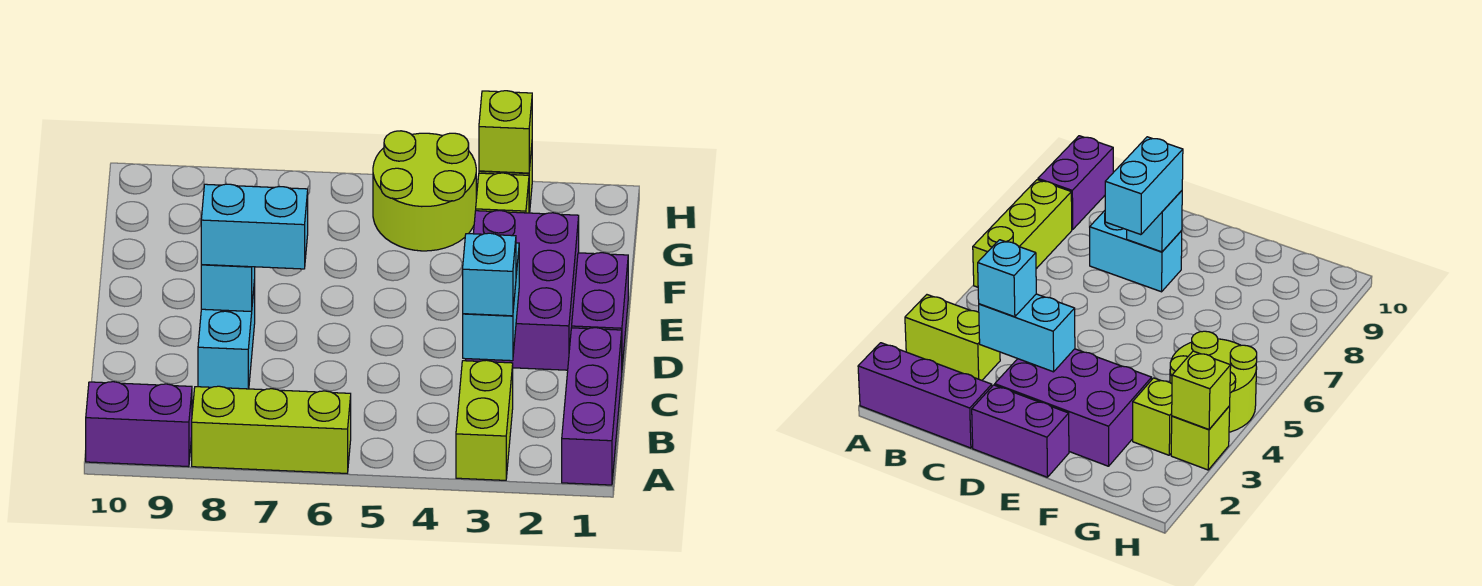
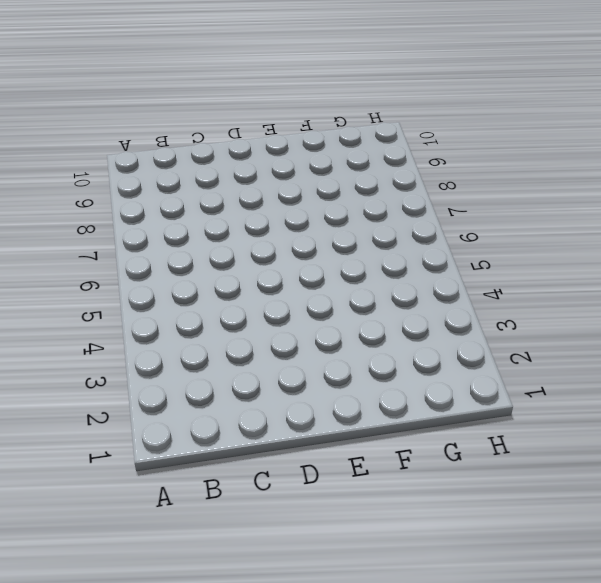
none -> purple 1x3 brick [562,328,622,485]
none -> lime 1x2 brick [456,360,513,480]
none -> lime 1x3 brick [192,386,351,473]

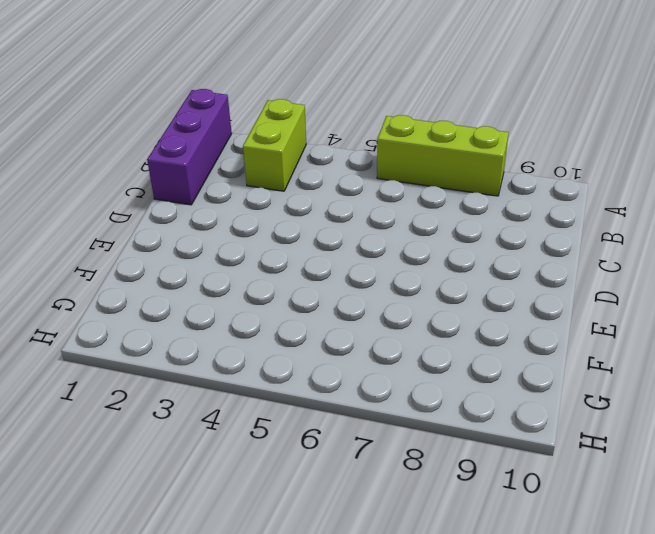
none -> purple 1x2 brick [86,382,192,467]
none -> cyan 1x2 brick [198,280,255,389]
none -> purple 1x2 brick [572,253,628,366]

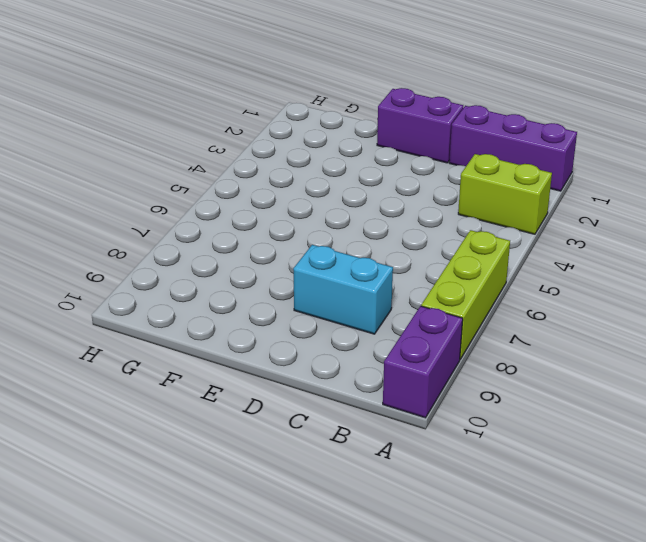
none -> purple 2x3 brick [466,211,579,370]
none -> lime 1x1 brick [476,173,529,213]
none -> lime 2x2 round brick [373,131,476,251]

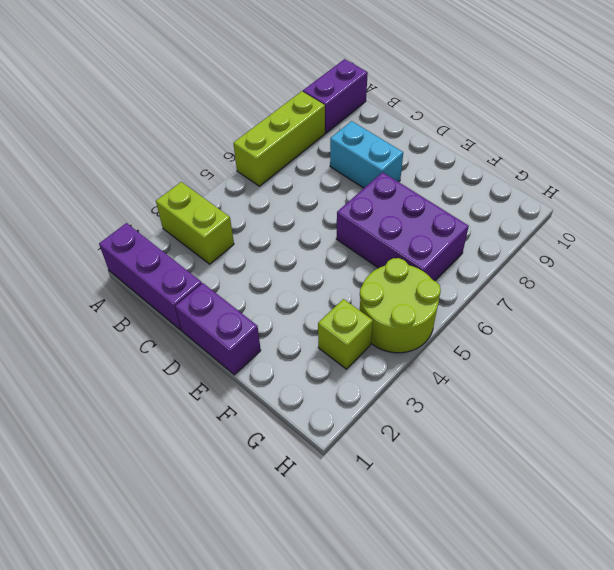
purple 2x3 brick [336,172,469,281] -> purple 2x3 brick moved to [466,211,579,370]
none -> lime 1x1 brick [1171,406,1230,470]
none -> cyan 1x2 brick [463,243,519,361]
none -> cyan 1x1 brick [201,264,255,312]

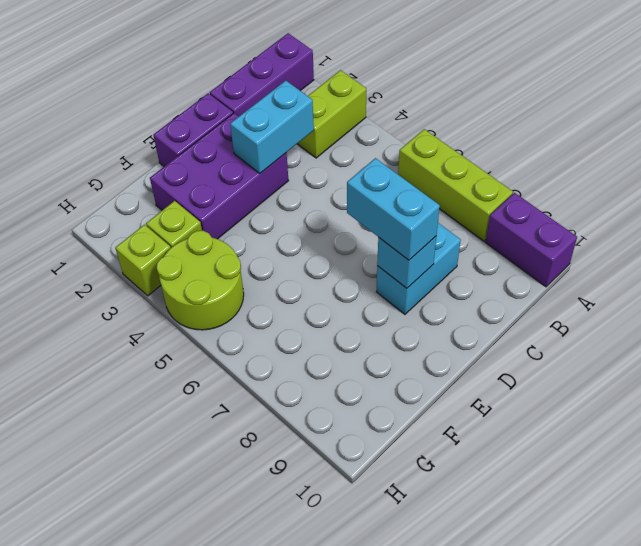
none -> lime 1x1 brick [479,91,532,173]
none -> cyan 1x1 brick [463,233,516,316]

